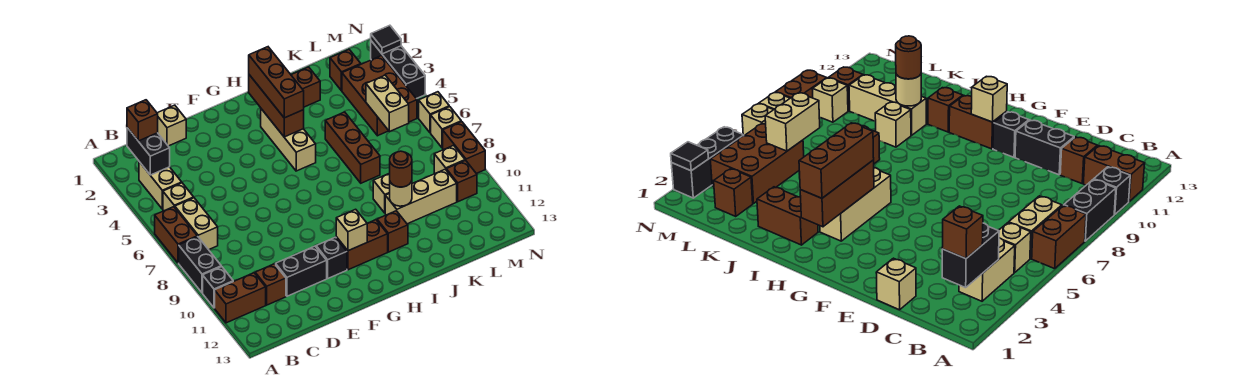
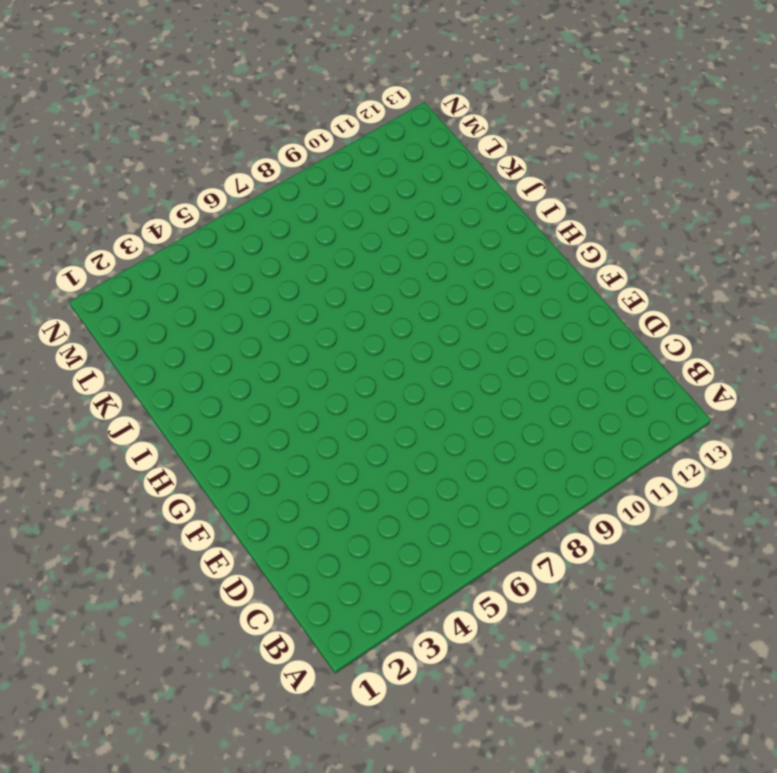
none -> brown 1x2 brick [155,207,197,263]
none -> black 1x2 brick [179,237,221,293]
none -> black 1x1 brick [203,266,233,308]
none -> brown 1x2 brick [215,273,266,323]

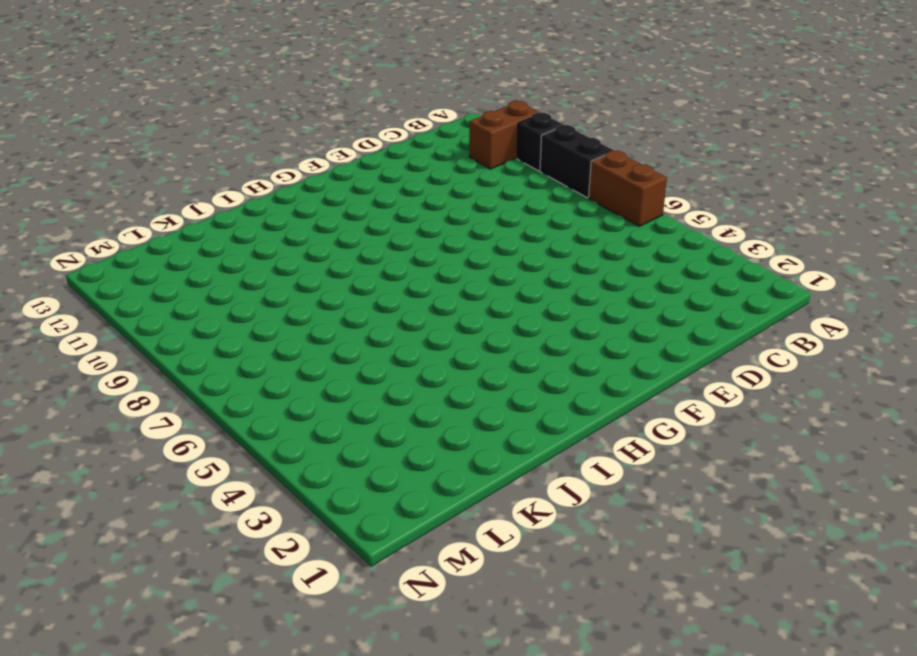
none -> tan 1x2 brick [139,162,182,209]
none -> tan 1x1 brick [163,183,194,211]
none -> tan 1x2 brick [175,198,218,250]
none -> brown 1x1 brick [255,264,286,305]

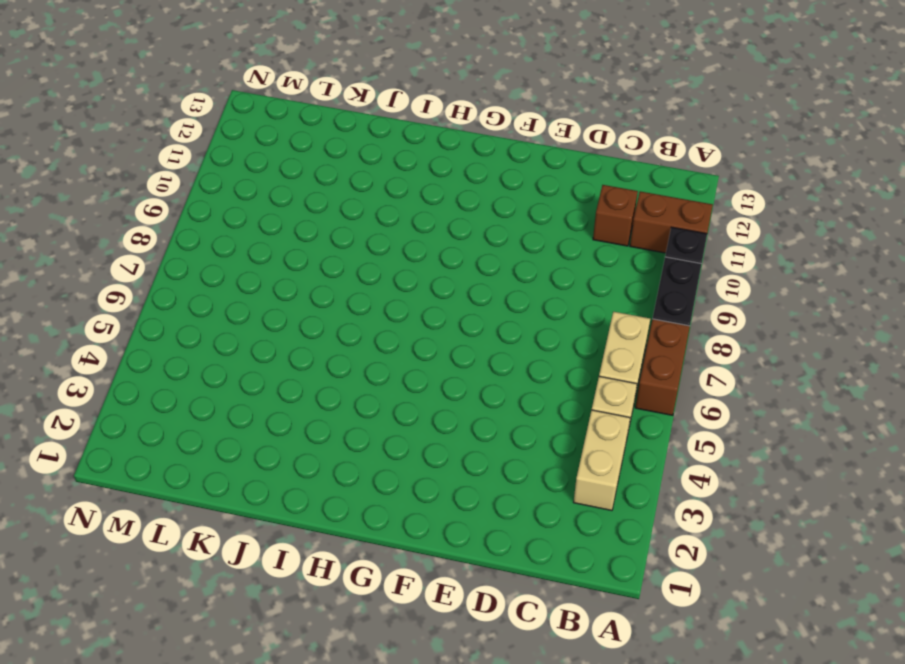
none -> tan 1x1 brick [157,105,186,146]
none -> black 1x2 brick [276,246,327,296]
none -> black 1x1 brick [316,237,347,278]
none -> brown 1x2 brick [336,220,388,270]

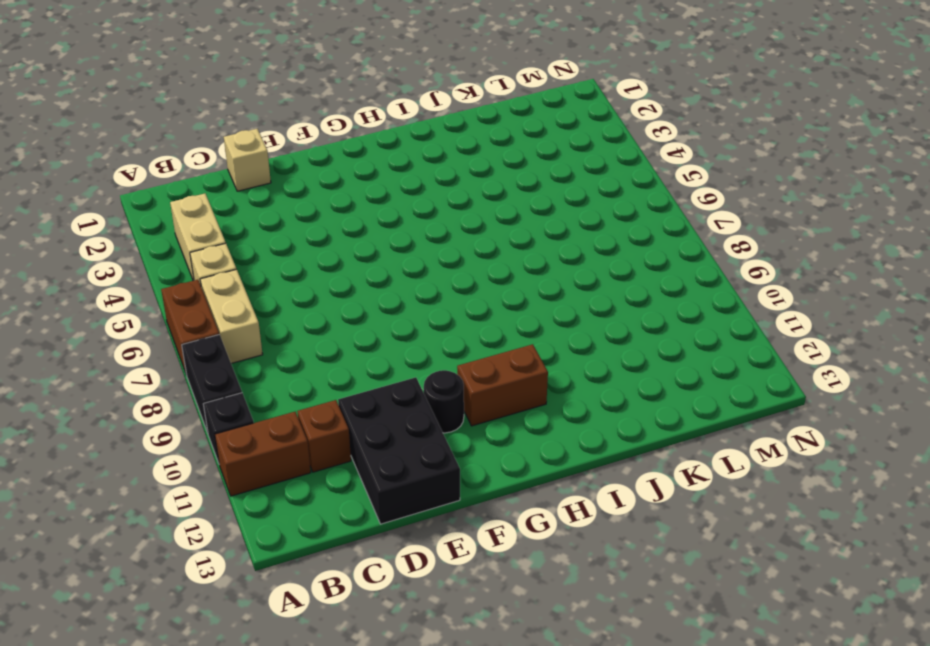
black 2x3 brick [338,377,460,524] -> black 1x2 brick [276,246,327,296]
black 1x1 round brick [424,370,464,433] -> black 1x1 brick [316,237,347,278]
none -> tan 1x3 brick [261,109,316,171]
none -> brown 1x2 brick [291,67,320,107]
none -> brown 1x1 brick [377,211,408,252]
none -> brown 1x3 brick [325,112,380,183]

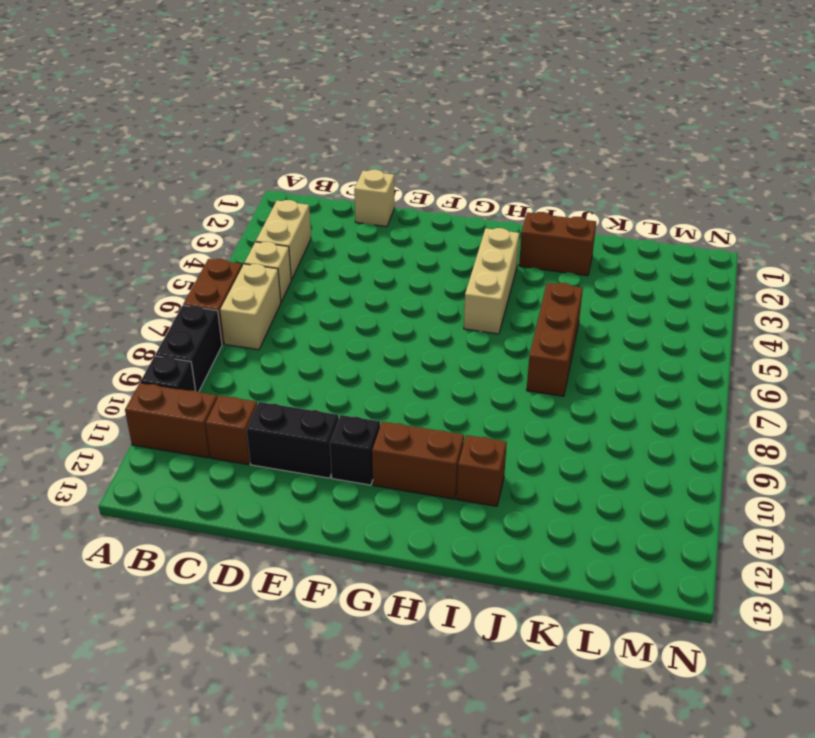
none -> tan 1x1 brick [373,173,390,213]
none -> tan 1x3 brick [385,169,457,224]
none -> brown 1x1 brick [330,50,361,91]
none -> brown 2x3 brick [342,56,417,136]

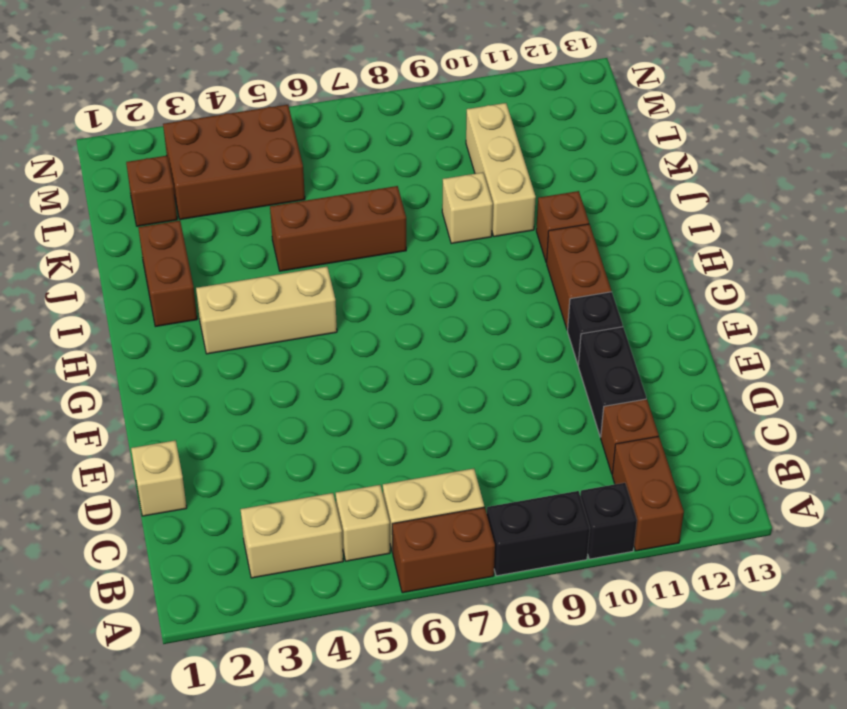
none -> tan 1x1 brick [434,146,465,173]
none -> brown 1x1 brick [446,160,477,202]
none -> black 1x3 brick [371,41,425,99]
none -> tan 1x1 brick [419,92,449,133]

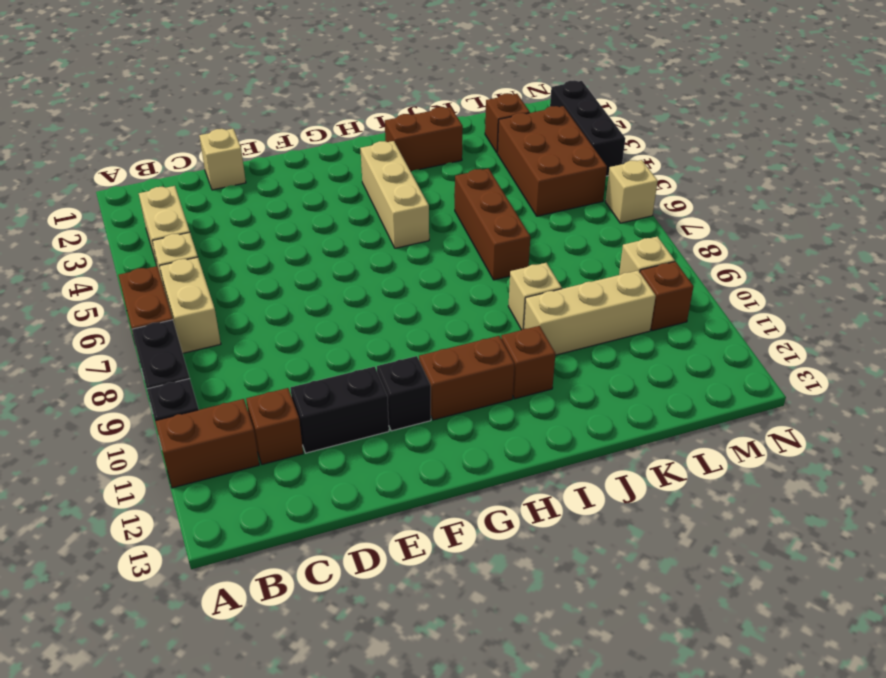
none -> tan 1x1 brick [431,107,461,148]
none -> brown 1x2 brick [443,122,485,174]
none -> black 1x2 brick [127,128,170,175]
none -> tan 1x1 brick [336,209,367,251]

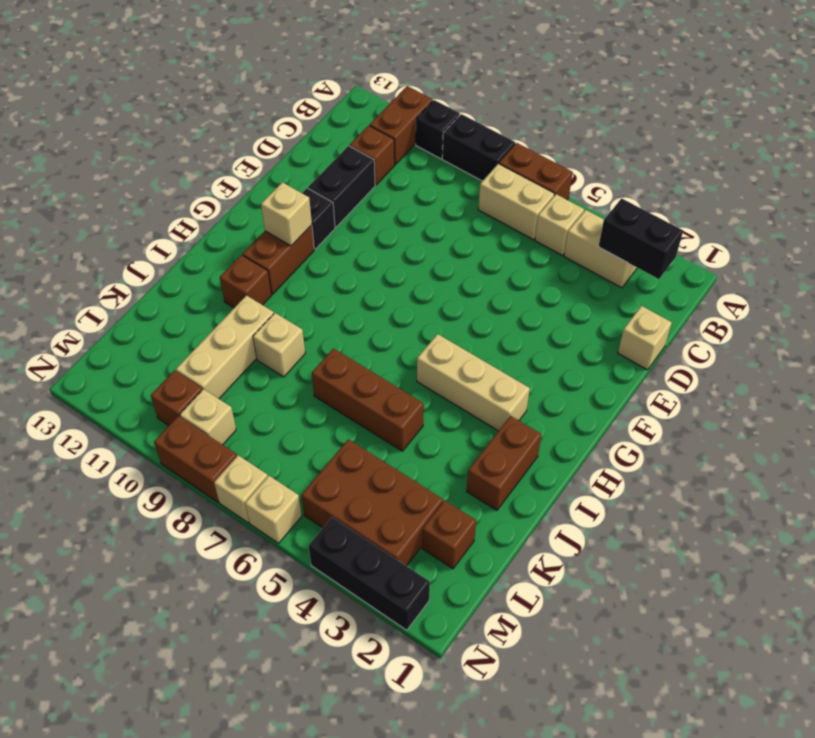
none -> brown 1x3 brick [249,75,304,137]
none -> tan 1x1 round brick [390,181,412,206]
none -> tan 1x2 brick [366,75,409,132]
none -> black 1x1 tile [371,25,401,54]

